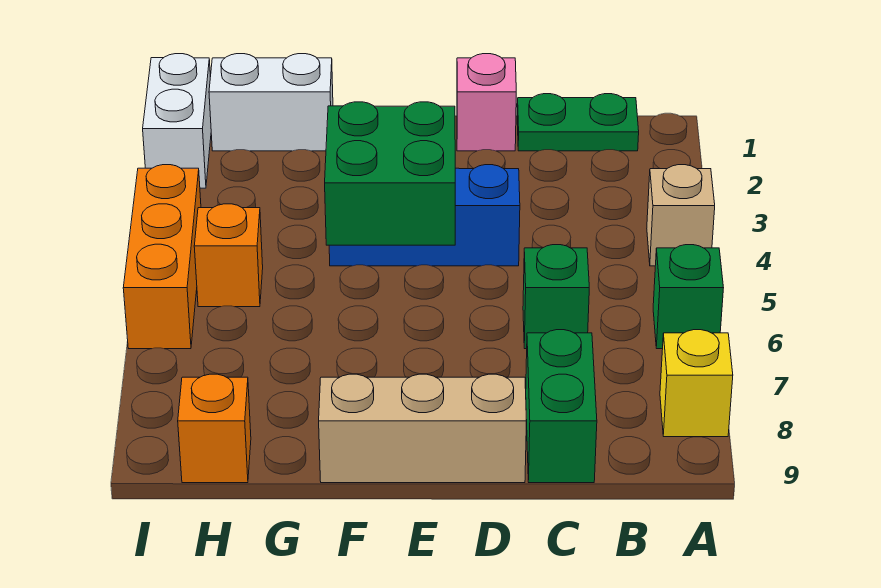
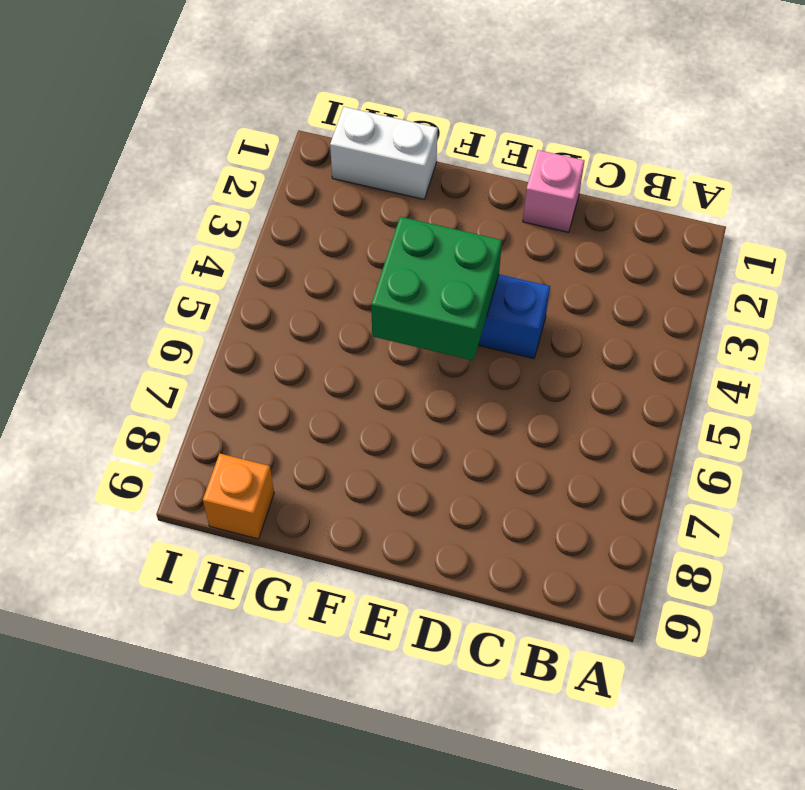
none -> tan 1x1 brick [647,165,715,266]
none -> green 1x1 brick [653,245,723,349]
none -> yellow 1x1 brick [660,330,733,437]

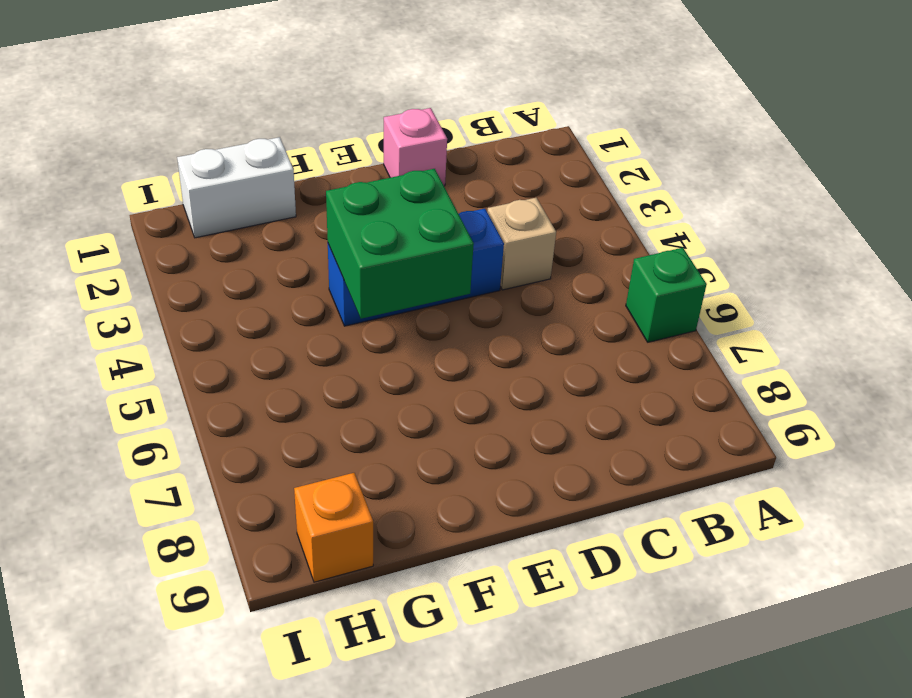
tan 1x1 brick [487,198,556,290] -> tan 1x1 brick moved to [647,165,715,266]
none -> yellow 1x1 brick [660,330,733,437]
none -> green 1x2 plate [517,94,639,151]
none -> green 1x1 brick [523,245,589,349]

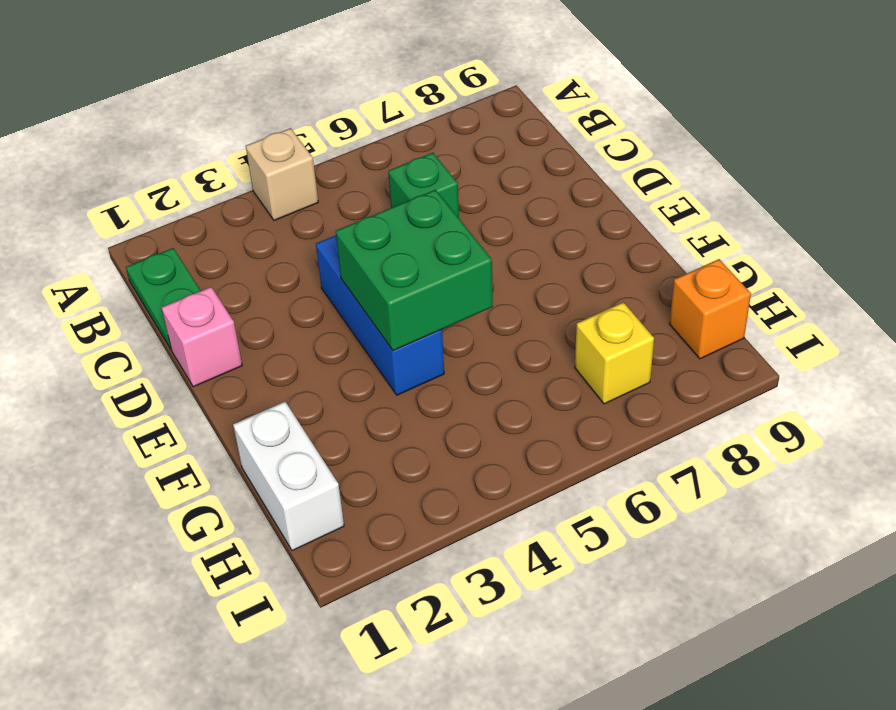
yellow 1x1 brick [575,302,654,404] -> yellow 1x1 brick moved to [660,330,733,437]
none -> green 1x1 brick [653,245,723,349]
none -> green 1x2 brick [526,330,597,483]
none -> tan 1x3 brick [319,374,526,483]

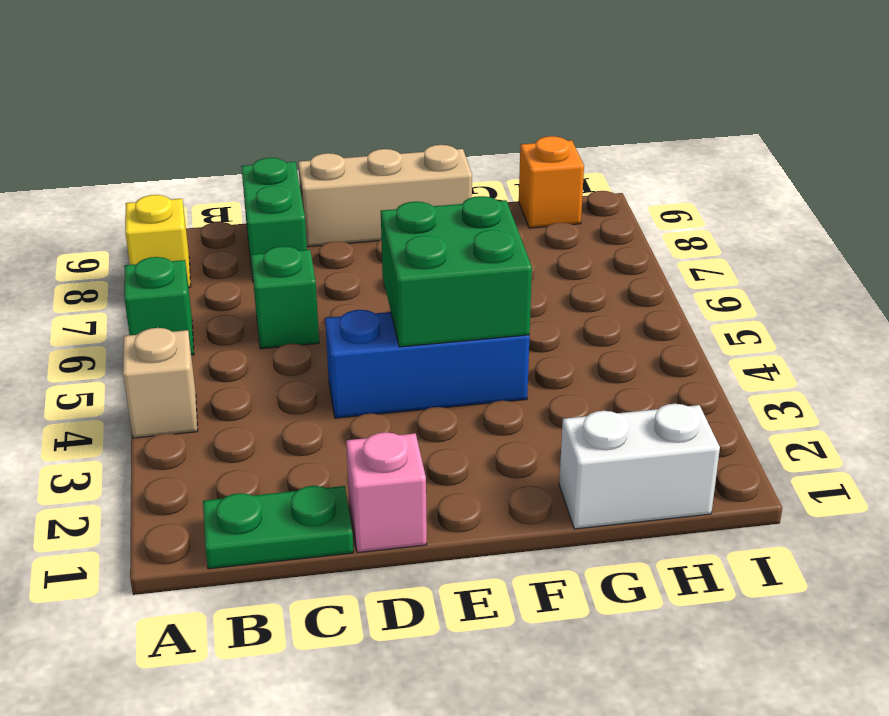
none -> orange 1x1 brick [194,204,263,307]
none -> white 1x2 brick [143,54,211,188]
none -> orange 1x3 brick [123,165,201,349]

